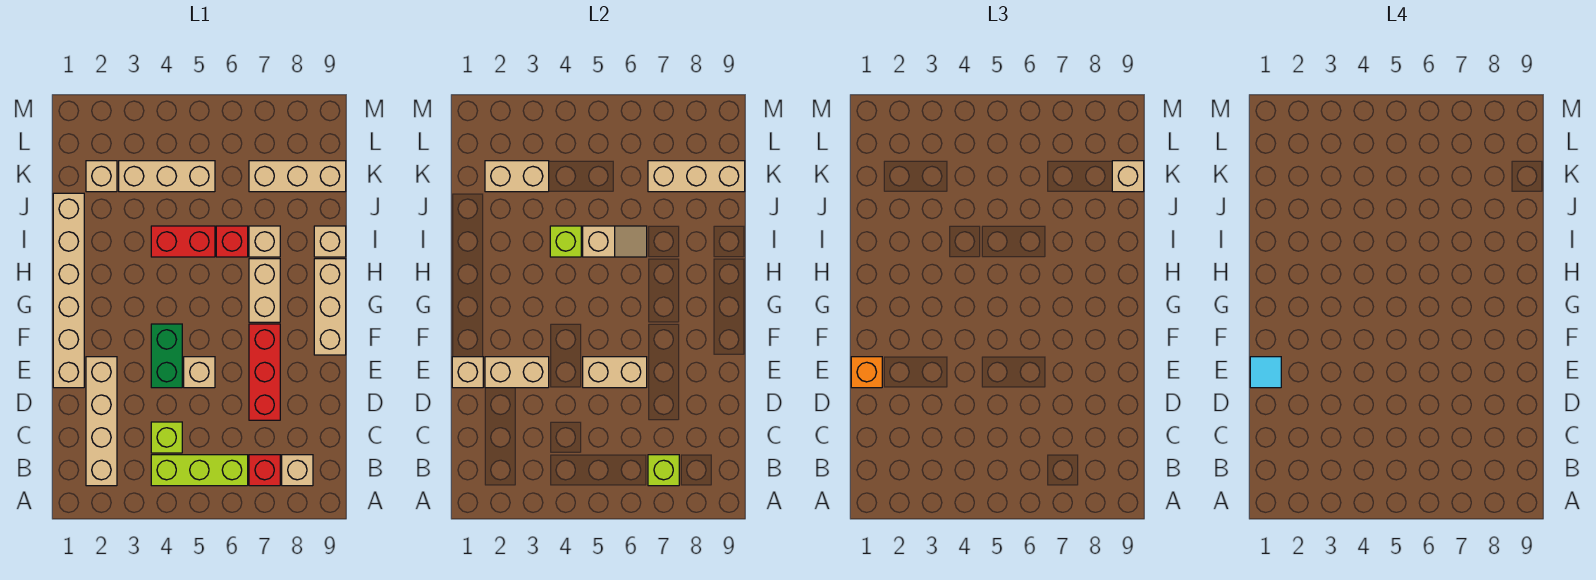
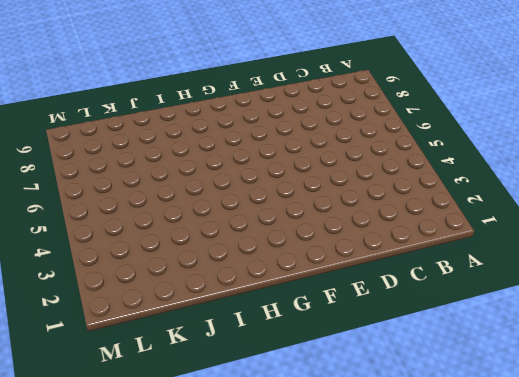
none -> tan 1x4 brick [86,357,117,486]
none -> lime 1x3 brick [151,455,248,486]
none -> red 1x1 brick [249,455,280,486]

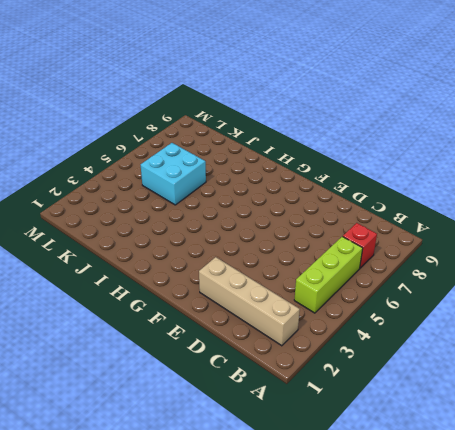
cyan 2x2 brick [141,143,206,205] -> tan 1x3 brick [119,161,215,192]
none -> tan 1x1 brick [282,455,313,486]
none -> lime 1x1 brick [151,422,182,453]
none -> red 1x3 brick [249,324,280,420]

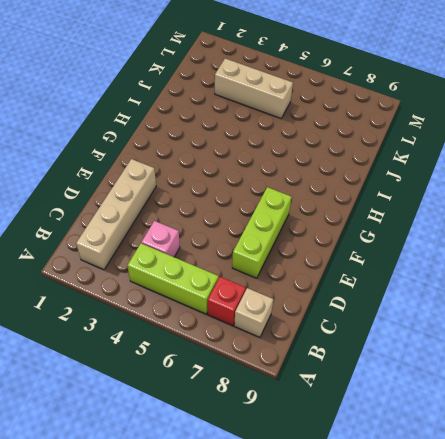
pink 1x1 brick [141,221,180,257] -> lime 1x1 brick [151,422,182,453]
lime 1x3 brick [232,187,291,278] -> red 1x3 brick [249,324,280,420]
none -> tan 1x6 brick [53,193,84,388]
none -> green 1x2 brick [151,324,182,388]
none -> tan 1x1 brick [184,357,215,388]

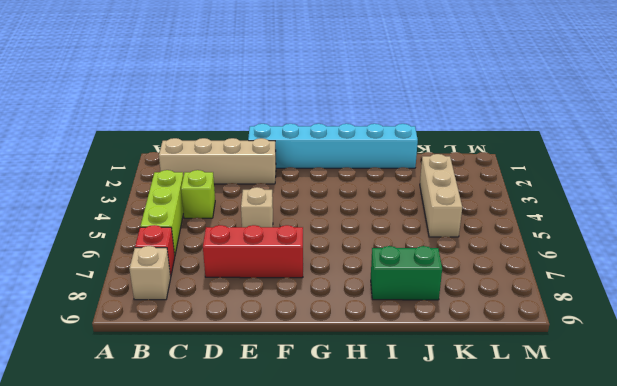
cyan 1x6 brick [248,124,418,168] -> tan 1x6 brick [53,193,84,388]
green 1x2 brick [371,246,442,300] -> green 1x2 brick moved to [151,324,182,388]
none -> tan 1x3 brick [314,259,346,355]
none -> tan 1x2 brick [249,259,280,322]
none -> red 1x2 brick [151,226,215,257]

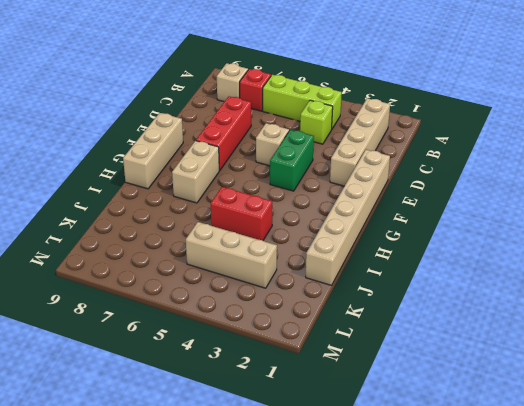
none -> red 1x1 brick [216,226,248,257]
none -> tan 1x1 brick [249,226,280,257]
none -> tan 1x1 brick [314,226,346,257]

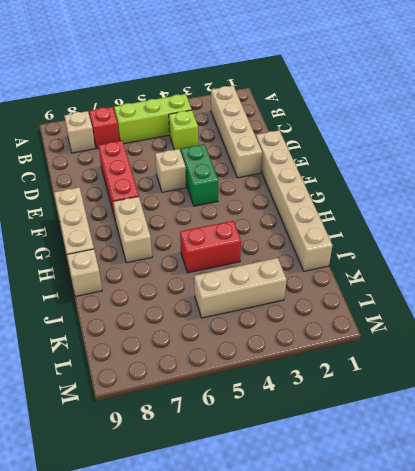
none -> red 1x1 brick [216,226,248,257]
none -> tan 1x1 brick [249,226,280,257]
none -> tan 1x1 brick [86,161,117,192]

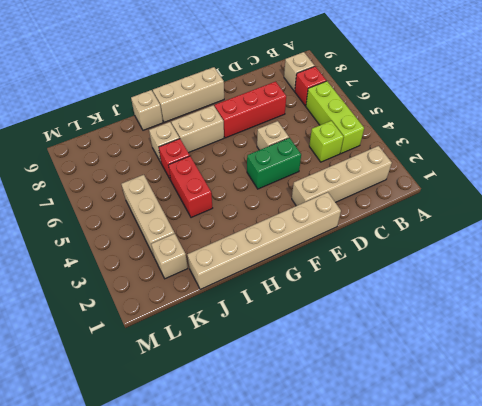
none -> tan 1x3 brick [249,161,346,192]
none -> lime 1x1 brick [648,455,679,486]
none -> tan 1x1 brick [452,357,483,388]

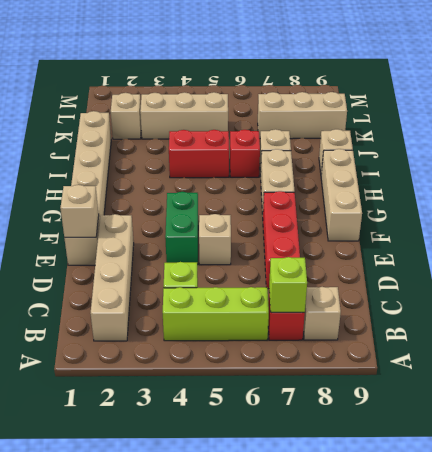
none -> tan 1x2 brick [485,357,549,388]
none -> tan 1x2 brick [583,357,647,388]
none -> lime 1x1 brick [550,226,581,257]

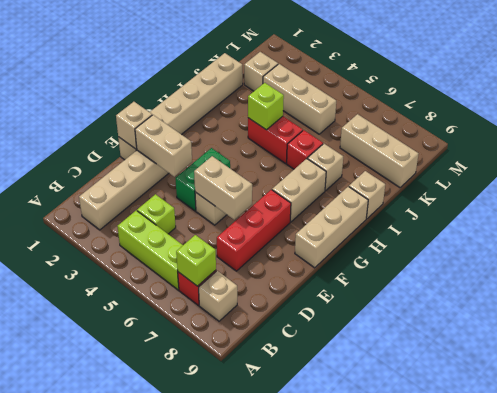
none -> tan 1x2 slope [583,226,647,257]
none -> tan 1x2 brick [485,161,549,192]
none -> tan 1x3 brick [648,161,745,192]

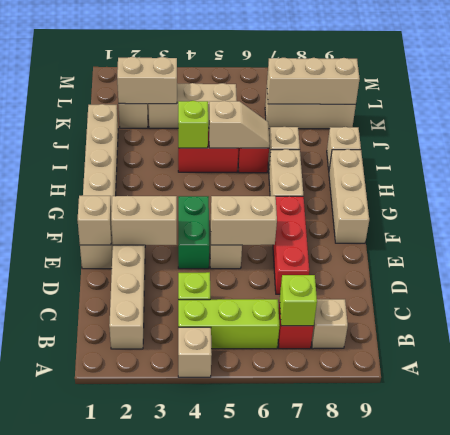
tan 1x1 brick [178,327,212,377] -> tan 1x1 brick moved to [1112,161,1144,192]
none -> orange 1x1 brick [851,357,882,388]
none -> cyan 1x1 tile [1250,357,1281,388]

